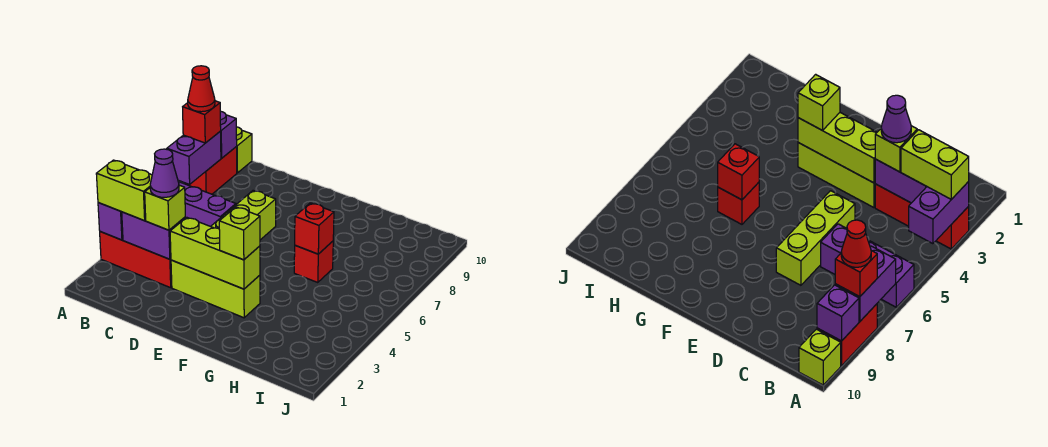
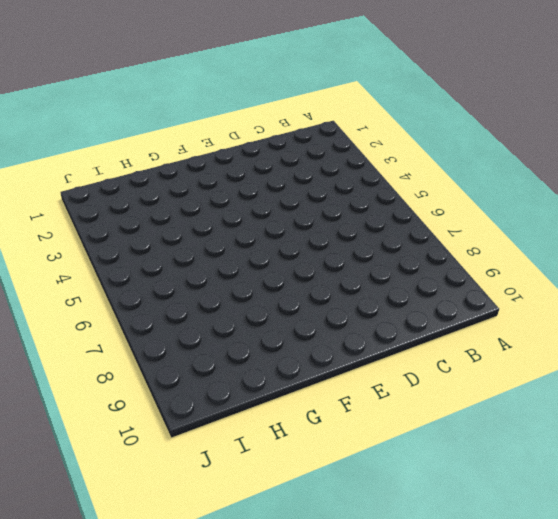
none -> red 1x3 brick [100,232,172,288]
none -> purple 1x3 brick [179,182,236,227]
none -> red 1x2 brick [184,147,237,194]

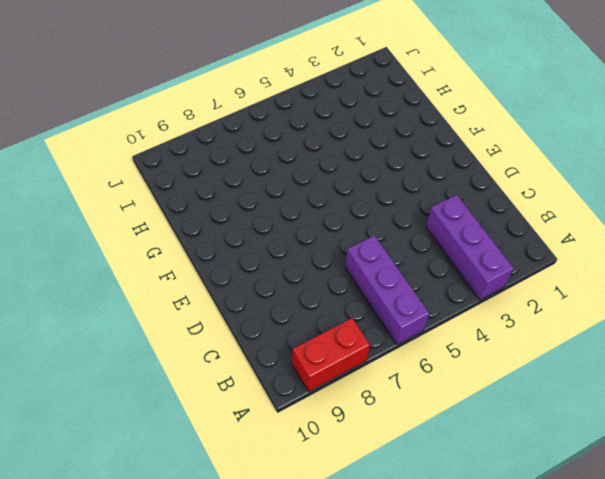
purple 1x3 brick [426,195,514,300] -> red 1x3 brick [100,232,172,288]
none -> lime 1x1 brick [236,127,252,173]
none -> lime 1x3 brick [171,260,260,318]
none -> lime 1x3 brick [211,191,276,240]

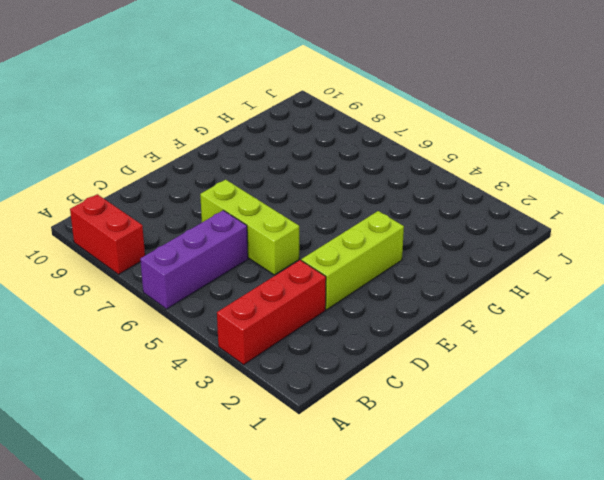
none -> lime 1x1 brick [236,127,252,173]
none -> red 1x1 brick [294,241,333,283]
none -> purple 1x2 brick [98,203,123,240]

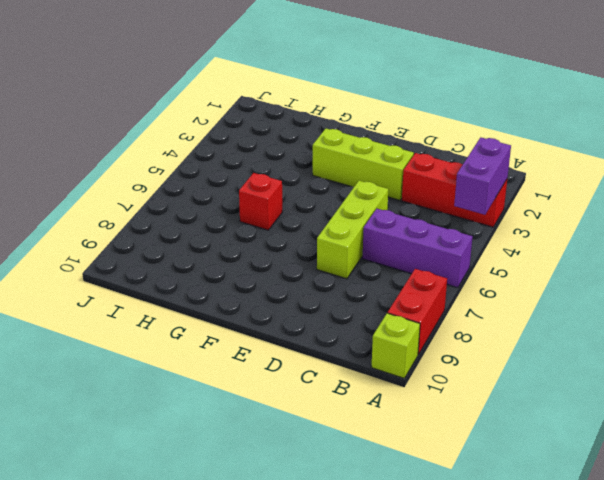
none -> purple 1x2 brick [167,132,221,184]
none -> purple 1x1 brick [220,111,237,158]
none -> purple 1x2 brick [122,212,186,259]

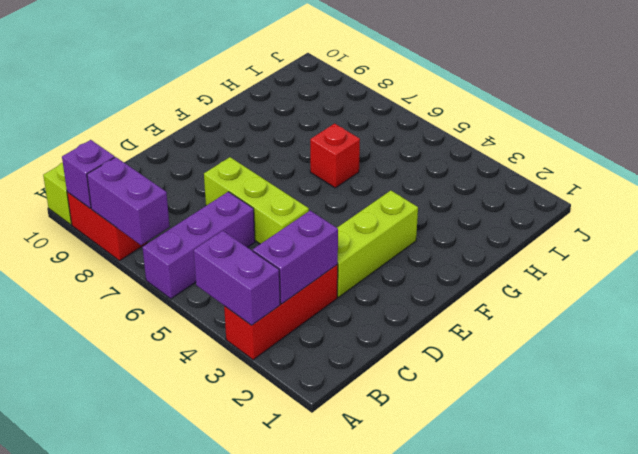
none -> lime 1x3 brick [170,217,260,289]
none -> red 1x1 brick [295,203,334,254]
none -> lime 1x2 brick [96,160,152,221]

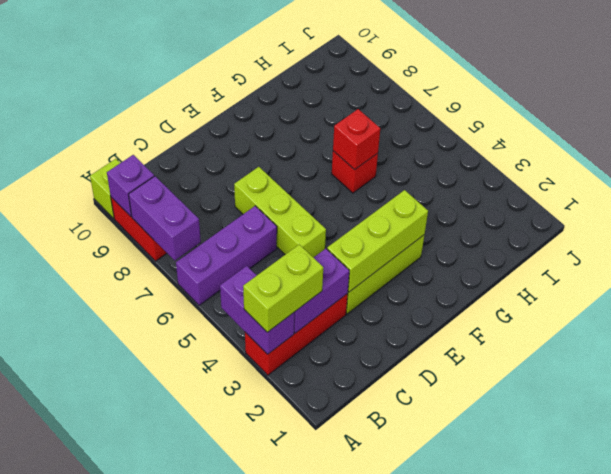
none -> red 1x1 brick [183,101,221,143]
none -> lime 1x1 brick [145,185,185,230]
none -> lime 1x1 brick [219,207,260,260]

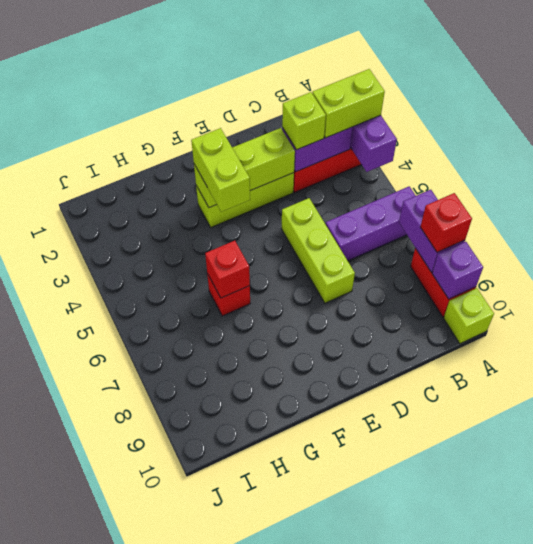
lime 1x2 brick [191,128,250,212] -> lime 1x1 brick [219,207,260,260]
none -> red 1x1 cone [188,66,215,112]
none -> purple 1x1 cone [150,149,179,197]

